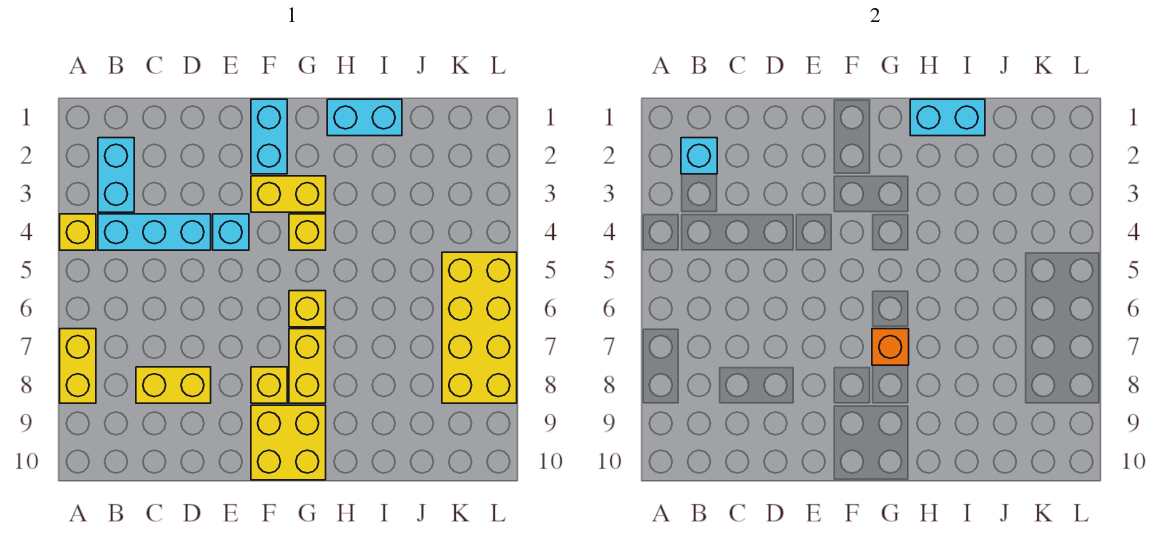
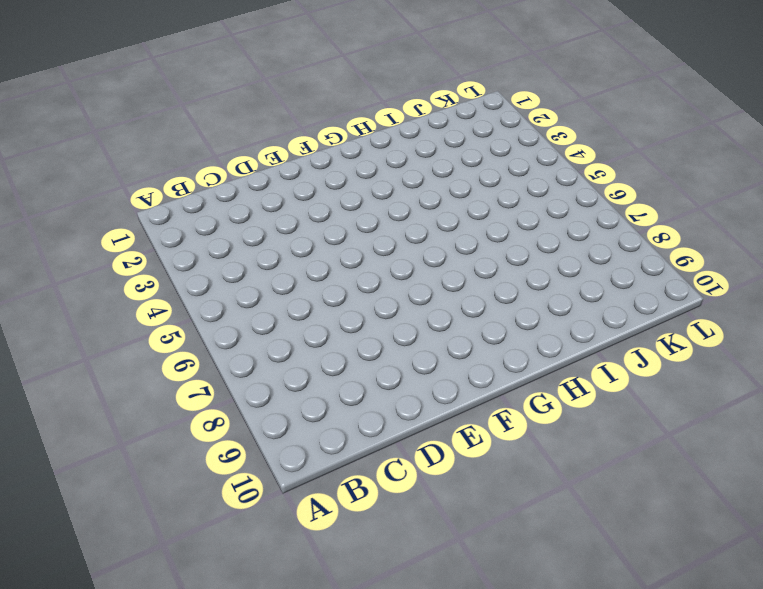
none -> yellow 1x1 brick [60,214,96,250]
none -> yellow 1x2 brick [60,329,96,403]
none -> cyan 1x2 brick [98,138,134,212]

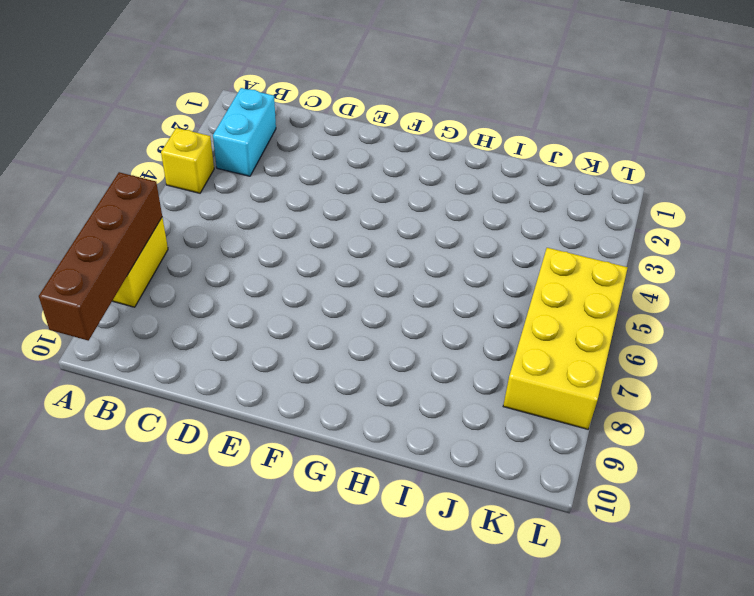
brown 1x4 brick [39,172,162,340] -> none
none -> cyan 1x3 brick [98,214,211,250]
none -> yellow 1x2 brick [136,367,211,403]
none -> cyan 1x1 brick [213,214,249,250]

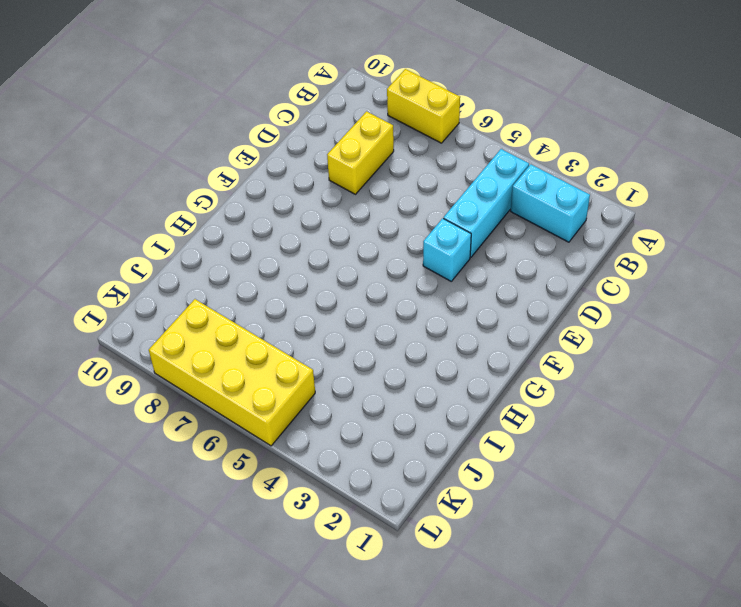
none -> yellow 1x1 brick [60,214,96,250]
none -> cyan 1x2 brick [251,99,287,174]
none -> yellow 1x2 brick [251,176,326,212]

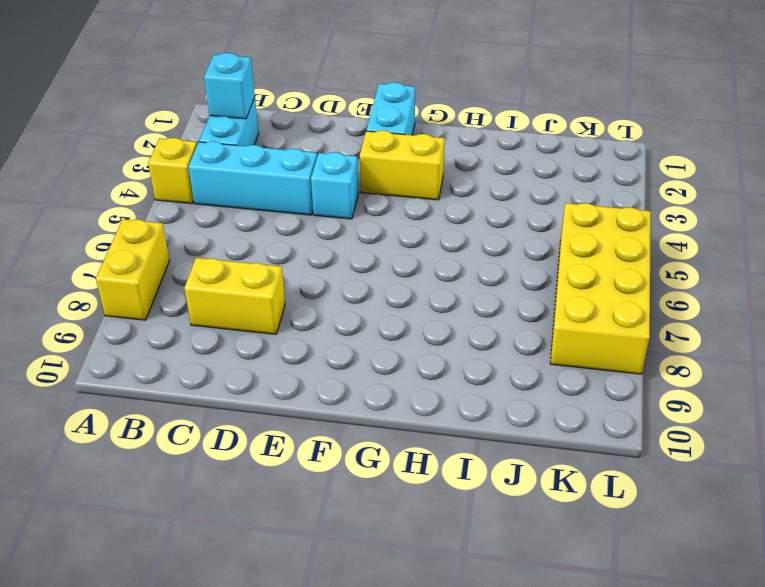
none -> yellow 1x1 brick [251,367,287,403]
none -> yellow 2x2 brick [251,405,326,480]
none -> yellow 1x1 brick [289,214,326,250]

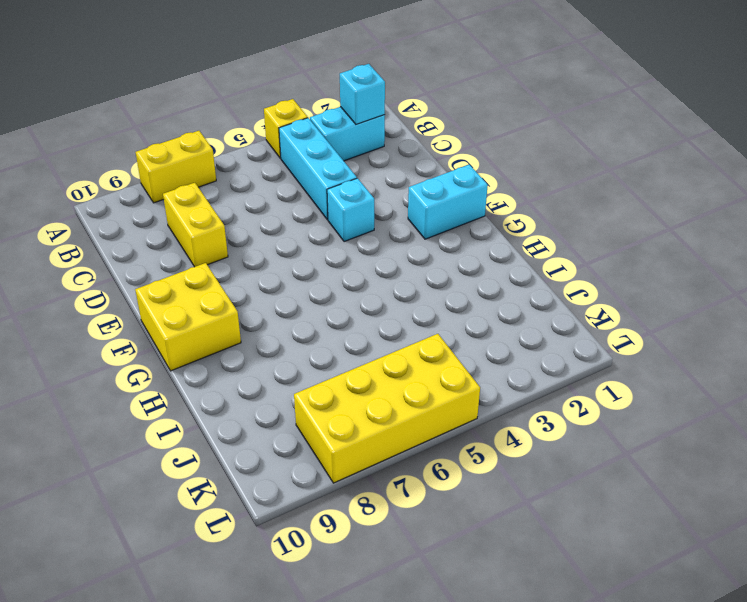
none -> yellow 1x2 brick [251,176,326,212]
none -> yellow 1x1 brick [251,367,287,403]
none -> yellow 1x1 brick [289,214,326,250]

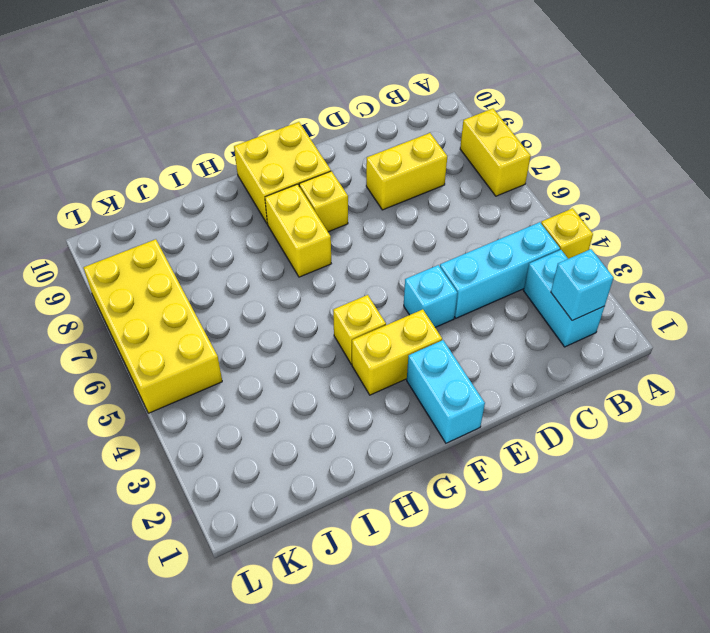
none -> yellow 1x1 brick [289,291,326,327]
none -> cyan 1x2 brick [327,99,402,136]
none -> orange 1x1 brick [872,329,909,365]

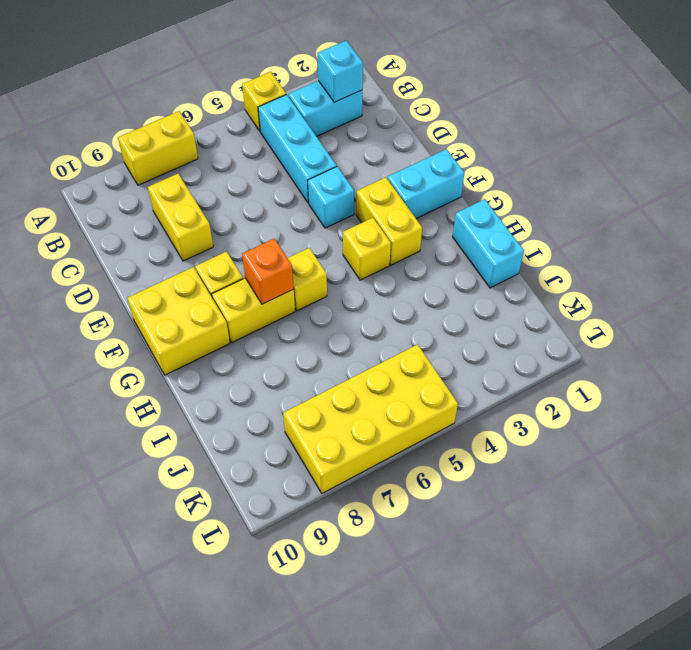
none -> cyan 1x2 brick [910,99,985,136]

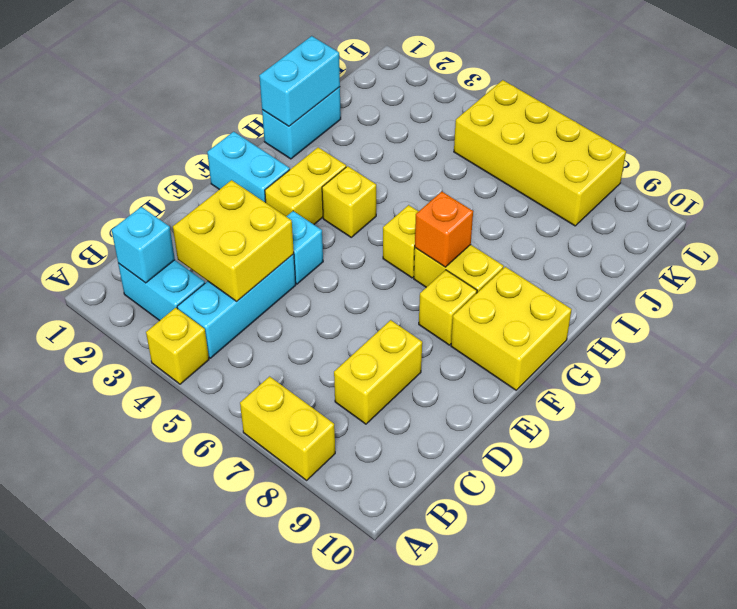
yellow 2x2 brick [173,180,294,301] -> none

